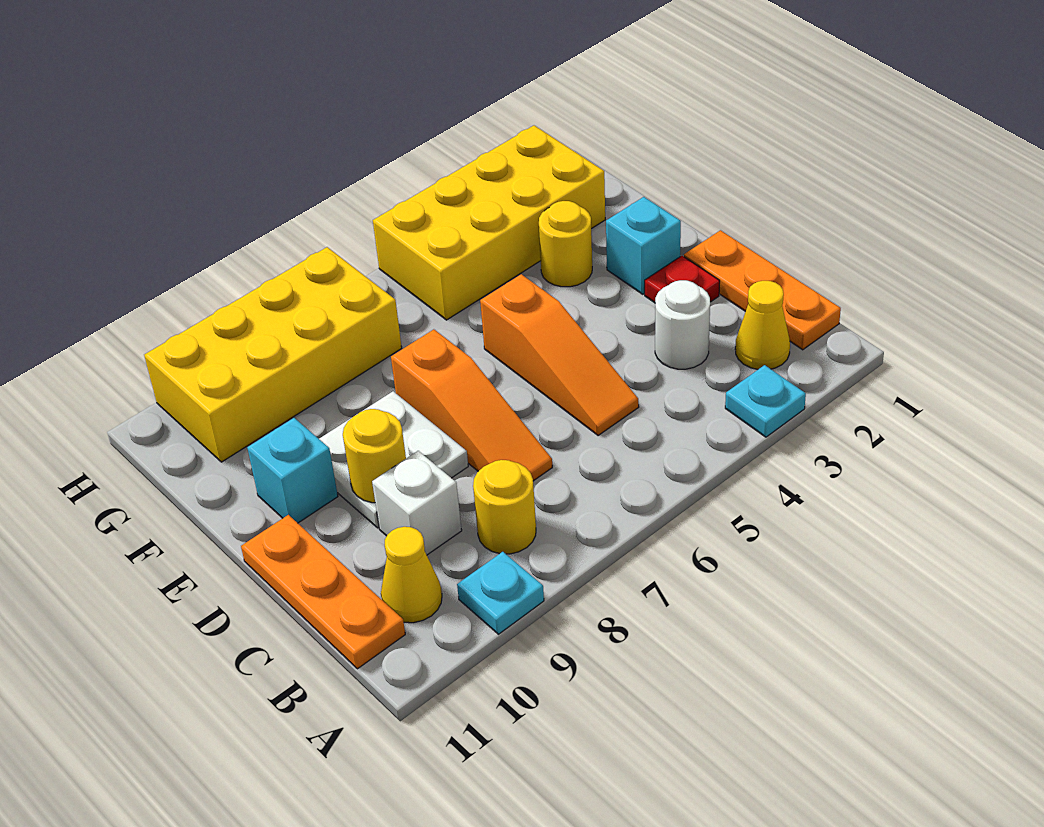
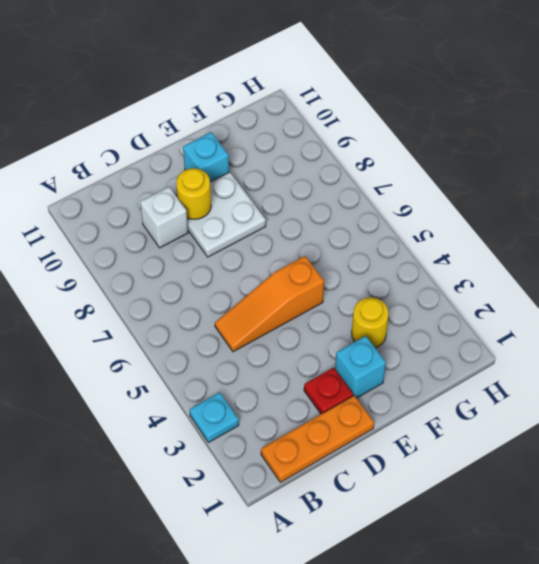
none -> cyan 1x1 plate [457,552,544,634]
none -> yellow 1x1 cone [735,281,790,369]
none -> yellow 1x1 round brick [473,460,536,554]

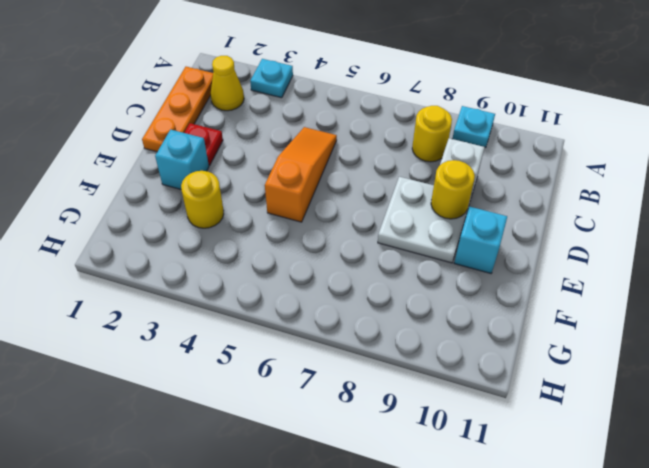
none -> yellow 1x1 cone [381,527,442,623]
none -> orange 1x3 plate [241,515,405,669]
none -> white 1x1 round brick [655,280,710,369]

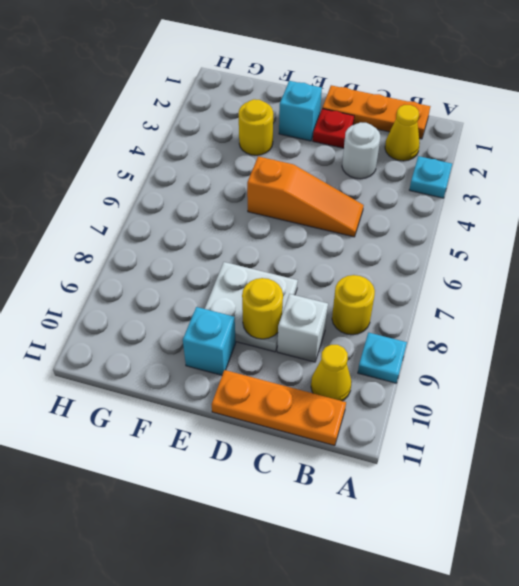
none -> orange 1x3 slope [391,329,552,481]
none -> yellow 2x4 brick [373,125,605,320]
none -> yellow 2x4 brick [144,247,402,462]

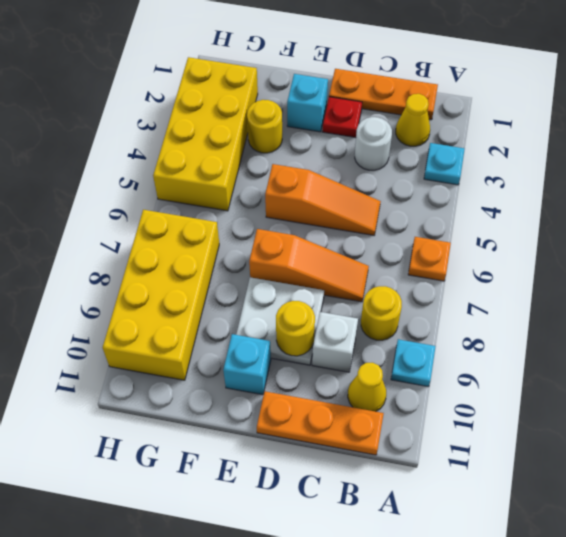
orange 1x1 plate [408,237,451,281] -> none

